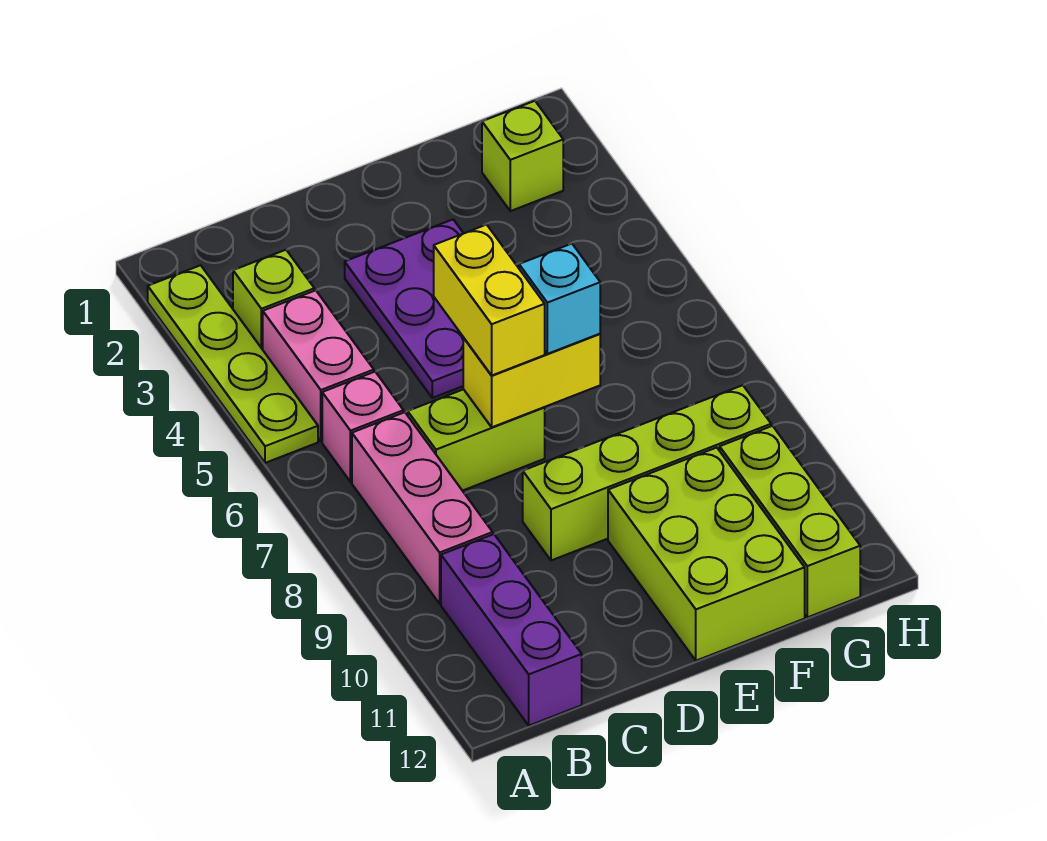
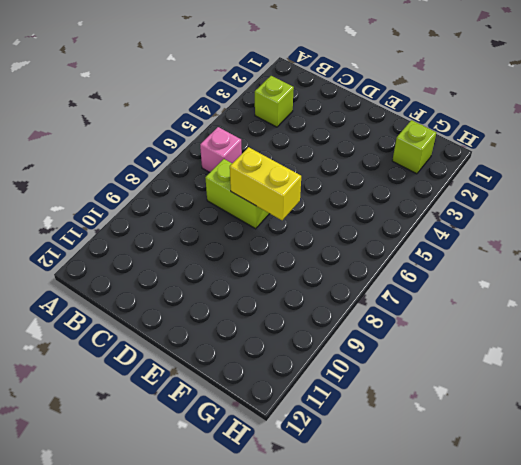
none -> lime 1x4 plate [148,265,318,463]
none -> pink 1x2 brick [263,290,374,441]
none -> pink 1x3 brick [352,412,493,604]

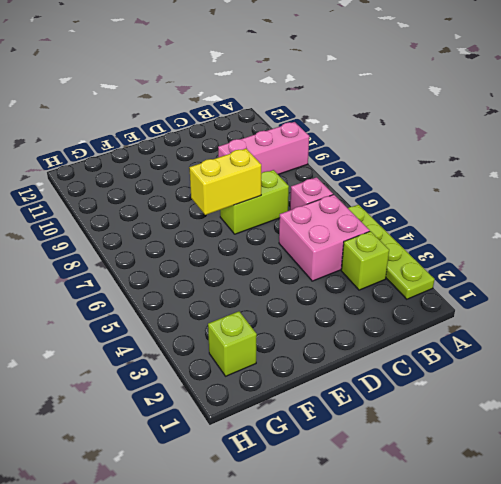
pink 1x3 brick [218,122,309,174] -> pink 1x3 brick turned to [352,412,493,604]
pink 2x2 brick [279,195,370,281] -> pink 1x2 brick [263,290,374,441]
none -> purple 1x3 brick [441,534,582,726]
none -> purple 2x3 plate [345,220,464,398]
none -> lime 1x4 brick [523,385,771,560]

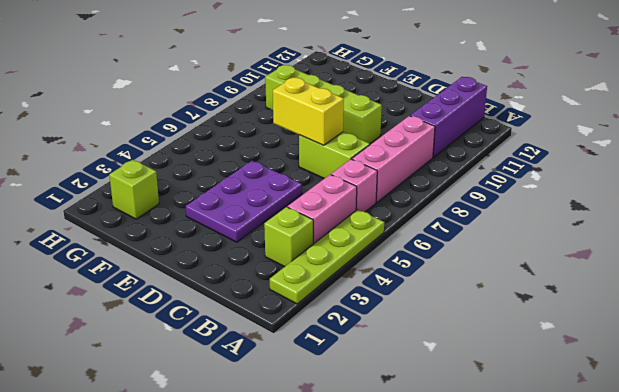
none -> lime 2x3 brick [608,448,805,661]
none -> lime 1x3 brick [720,426,860,617]
none -> yellow 1x2 brick [434,225,545,375]

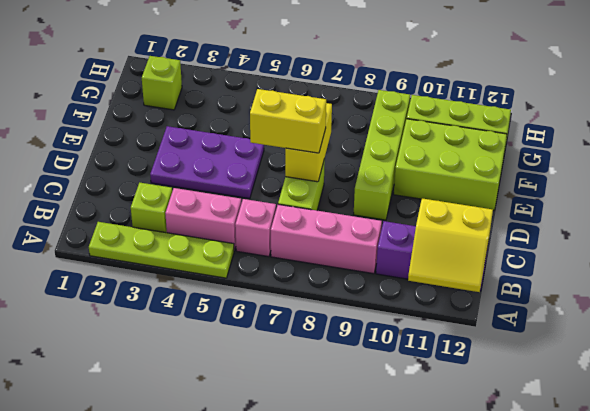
yellow 2x2 slope [408,198,493,292] -> none
none -> cyan 1x1 brick [519,244,600,354]

